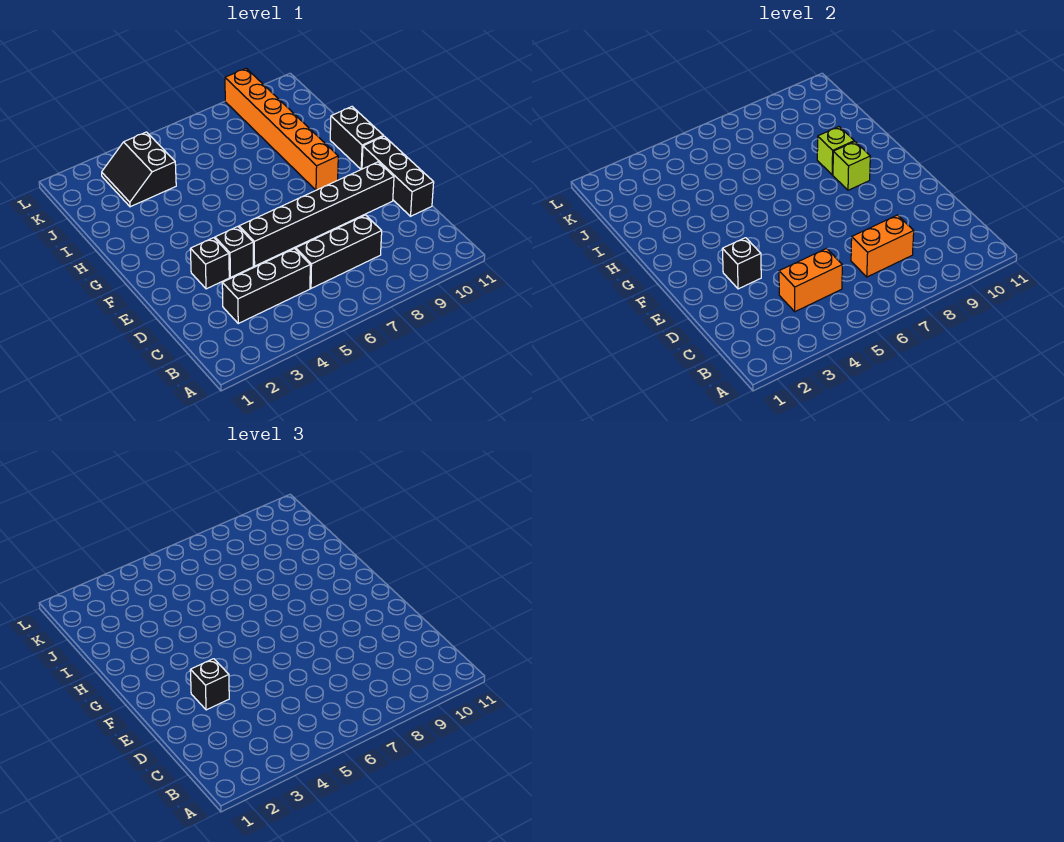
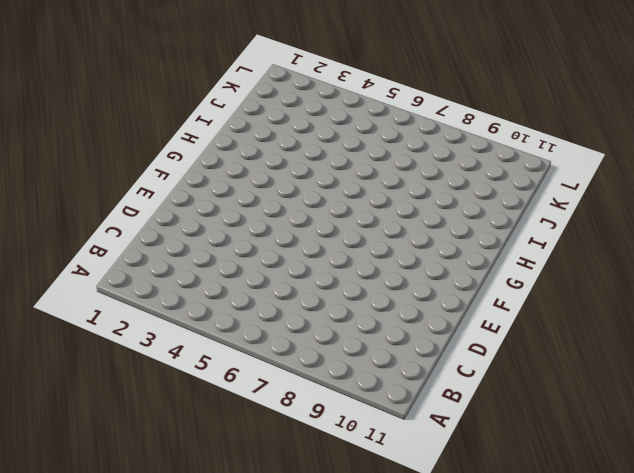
none -> black 1x3 brick [222,249,310,323]
none -> black 1x3 brick [296,215,382,288]
none -> black 1x3 brick [362,136,434,216]

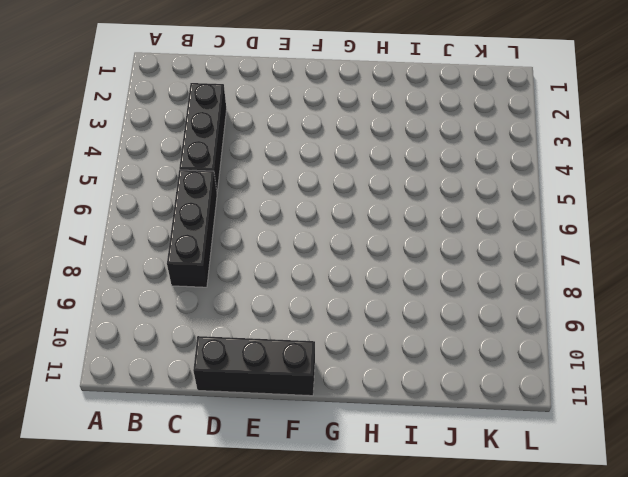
none -> black 1x1 brick [190,238,229,289]
none -> black 1x1 brick [215,227,253,277]
none -> black 1x6 brick [239,162,394,266]

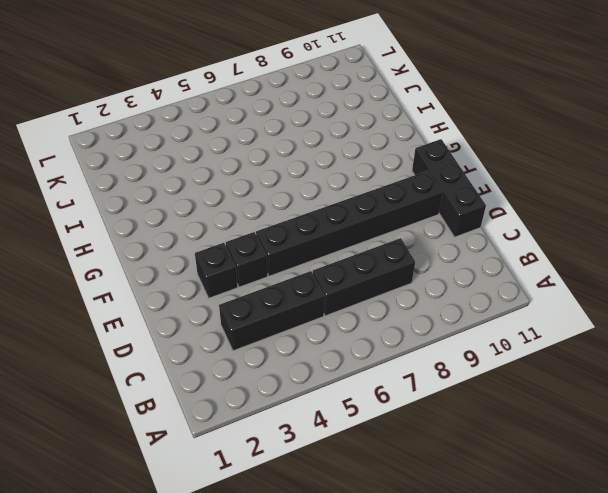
none -> orange 1x6 brick [225,68,338,190]
none -> black 1x2 brick [330,107,383,169]
none -> black 2x2 slope [102,132,176,207]

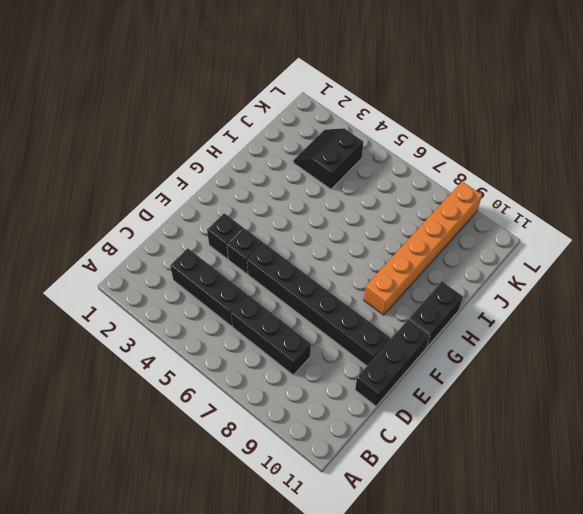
none -> orange 1x2 brick [779,249,842,312]
none -> orange 1x2 brick [851,215,914,277]
none -> black 1x1 brick [722,238,761,289]

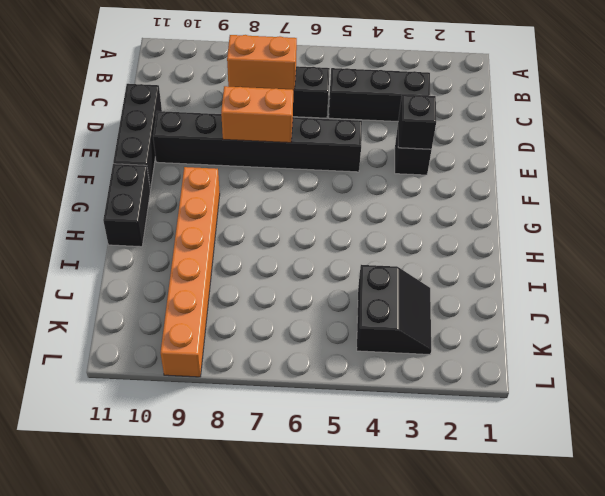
orange 1x2 brick [221,86,293,143] -> orange 1x2 brick moved to [779,249,842,312]
none -> black 1x1 brick [215,227,253,277]
none -> lime 1x1 brick [833,142,870,190]
none -> lime 1x1 brick [817,127,854,175]

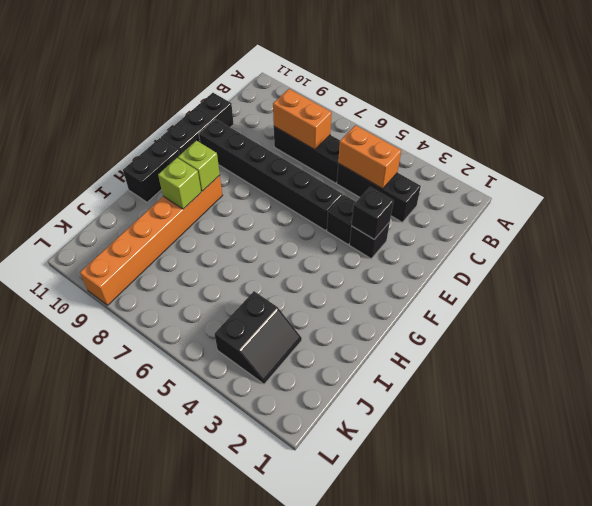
none -> black 1x1 brick [190,659,229,710]

